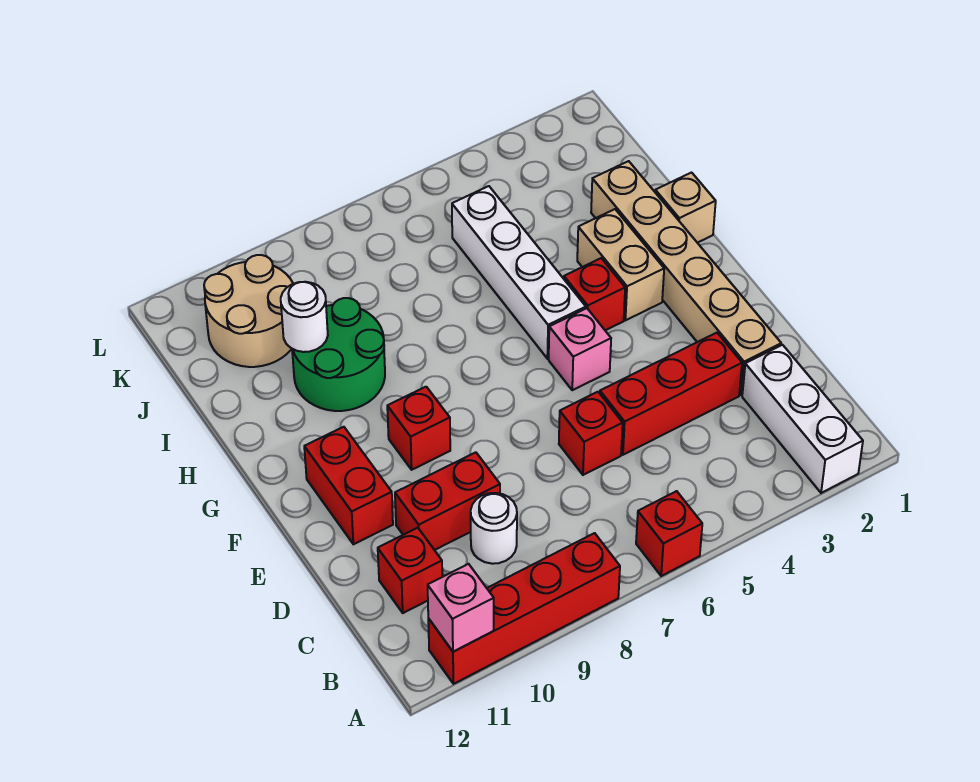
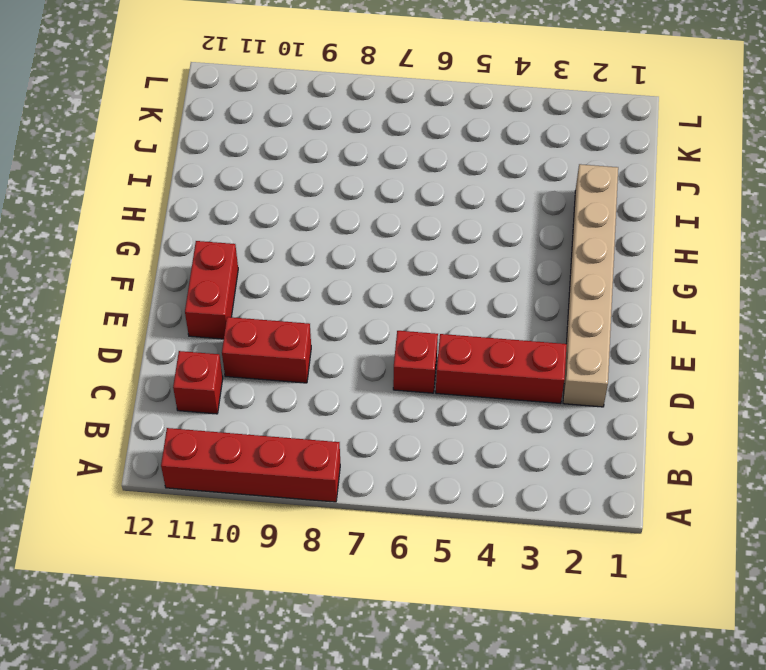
none -> white 1x3 brick [742,345,863,493]
none -> red 1x1 brick [636,491,702,576]
none -> white 1x1 round brick [471,493,517,564]

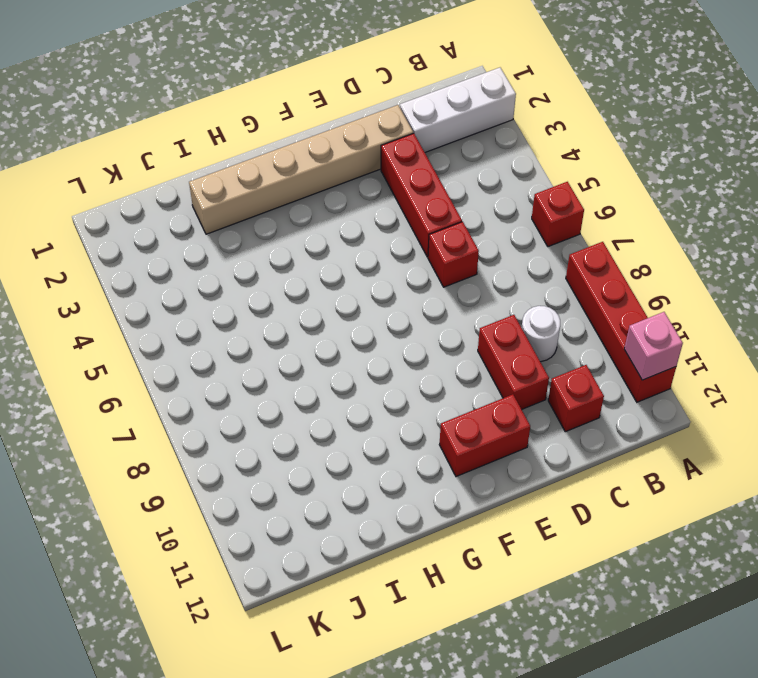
none -> pink 1x1 brick [549,308,611,390]
none -> red 1x1 brick [387,387,450,470]
none -> tan 1x2 brick [577,209,664,320]

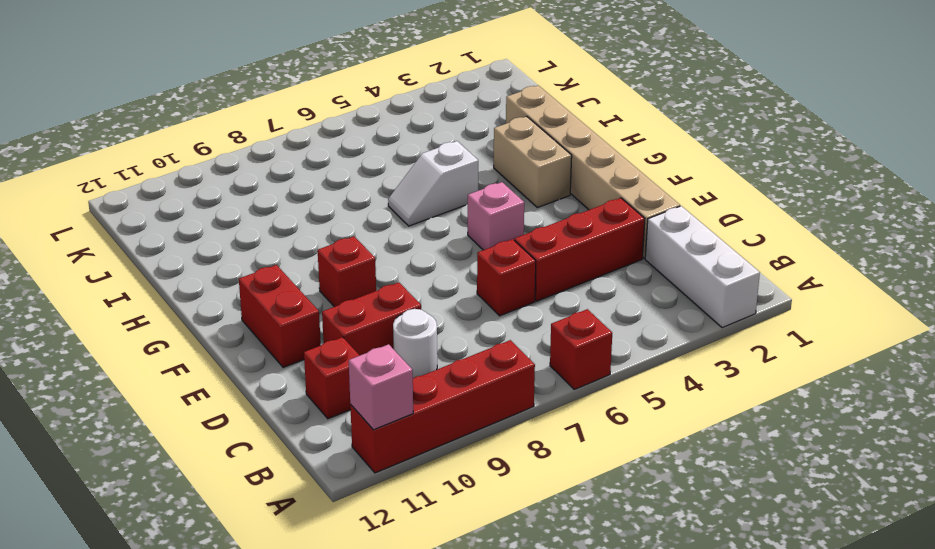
white 1x2 slope [388,141,478,226] -> white 1x4 brick [452,186,586,359]
none -> red 1x1 brick [564,258,625,330]
none -> tan 1x1 brick [655,173,716,243]
none -> green 2x2 round brick [292,298,385,411]

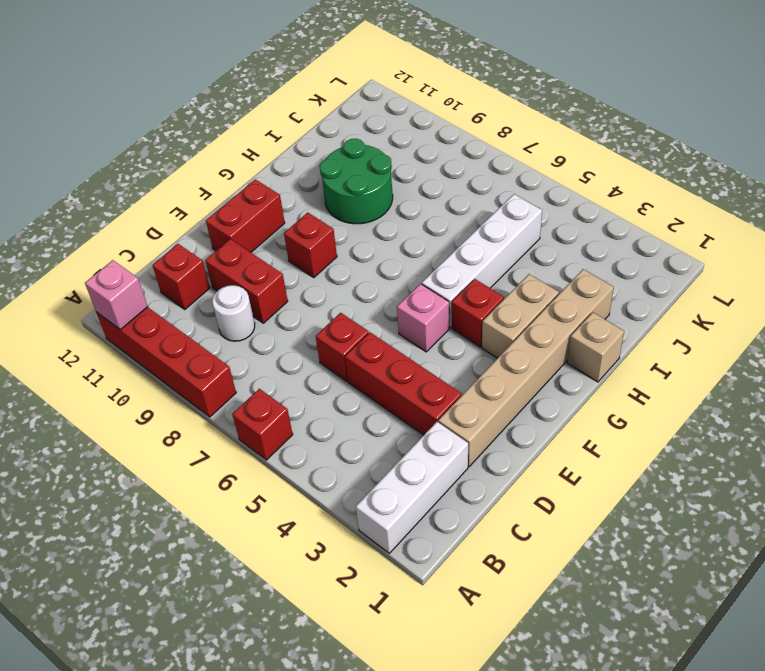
none -> tan 2x2 round brick [204,255,293,367]
none -> white 1x1 round brick [281,282,328,352]

